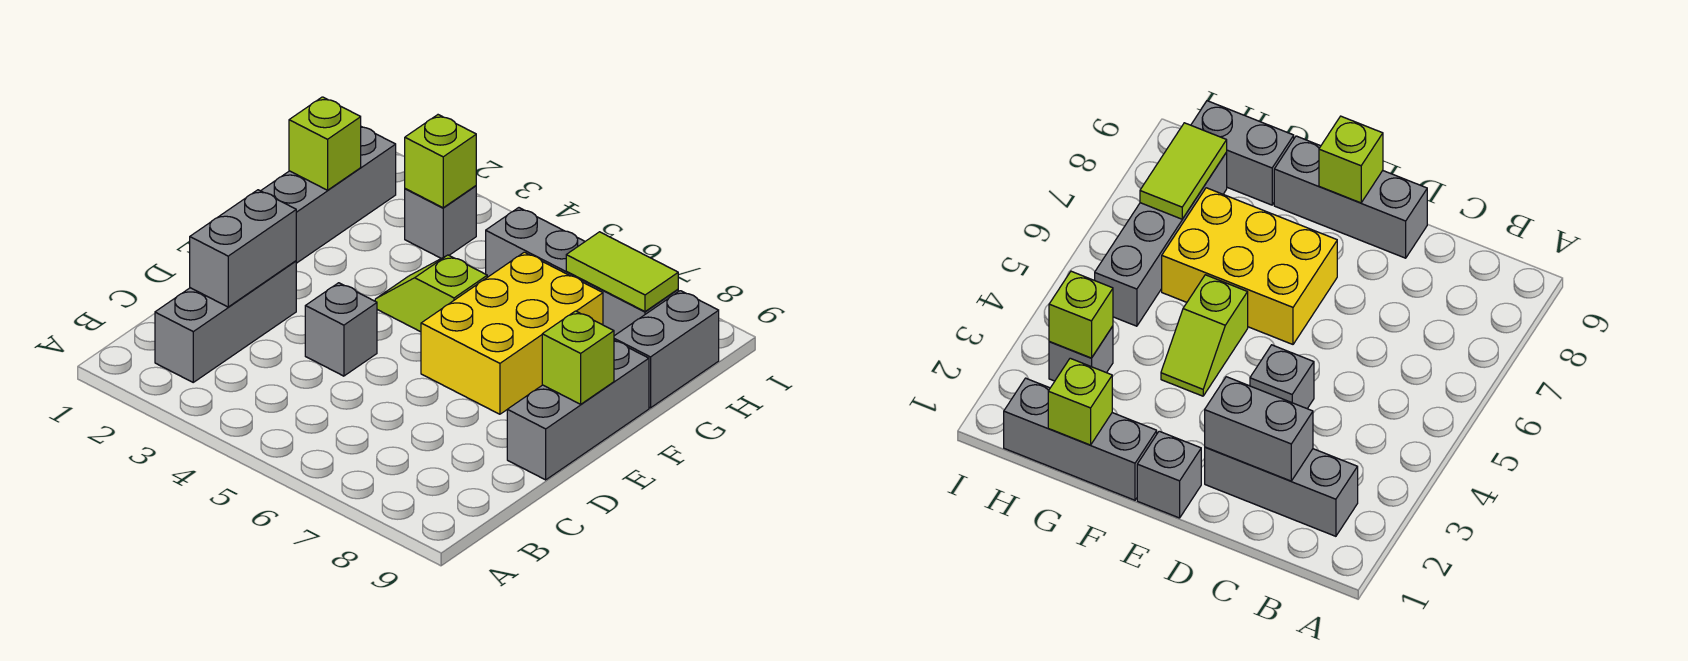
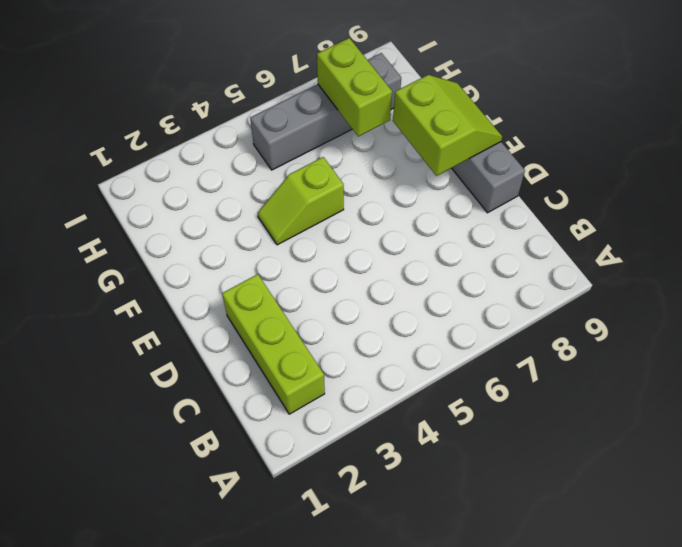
lime 1x3 brick [222,274,325,414] -> grey 1x3 brick [155,261,296,382]
lime 2x2 slope [393,75,502,176] -> lime 1x1 brick [542,311,614,404]
lime 1x2 brick [317,38,392,136] -> lime 1x2 tile [566,232,678,311]
none -> grey 1x1 brick [305,283,377,376]
none -> grey 1x1 brick [1137,431,1201,518]
none -> yellow 2x3 brick [421,252,603,414]

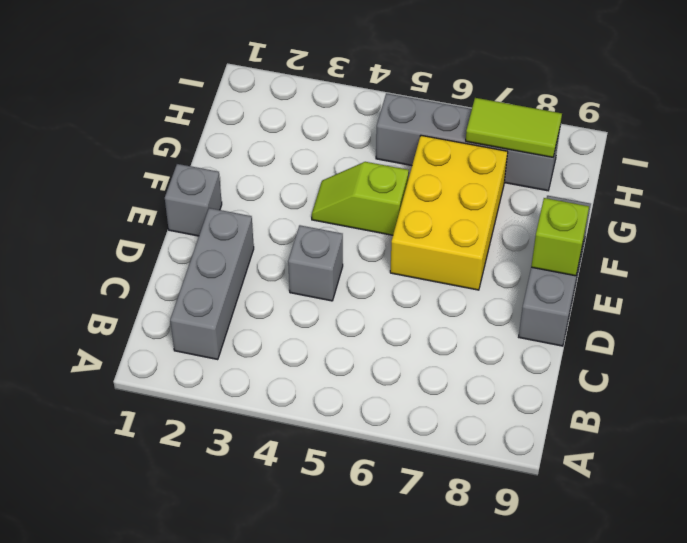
none -> grey 1x3 brick [261,127,396,263]
none -> grey 1x2 brick [614,291,719,408]
none -> grey 1x1 brick [405,186,476,258]

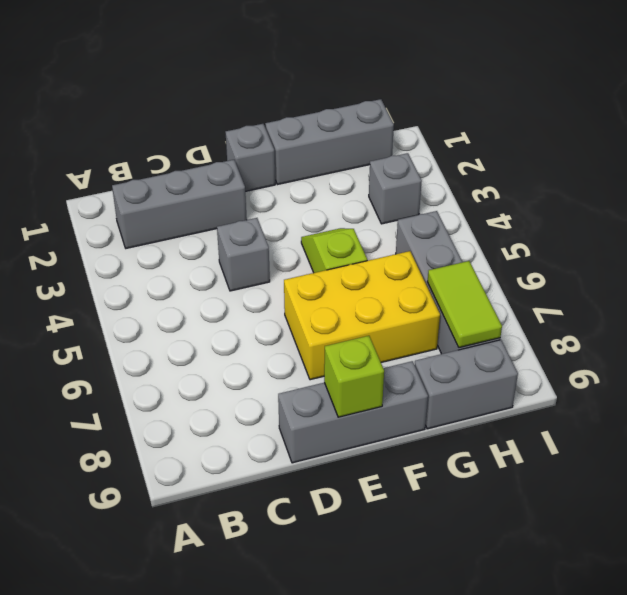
none -> grey 1x2 brick [190,190,296,307]
none -> lime 1x1 brick [289,97,361,190]
none -> lime 1x1 brick [405,115,476,208]

